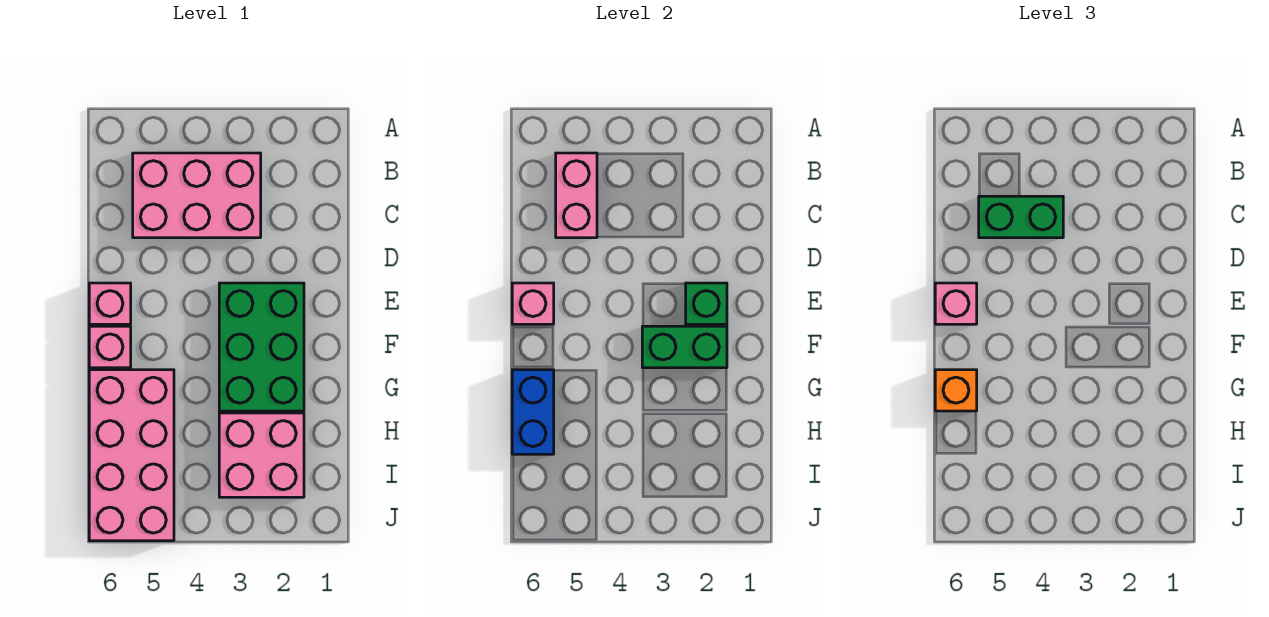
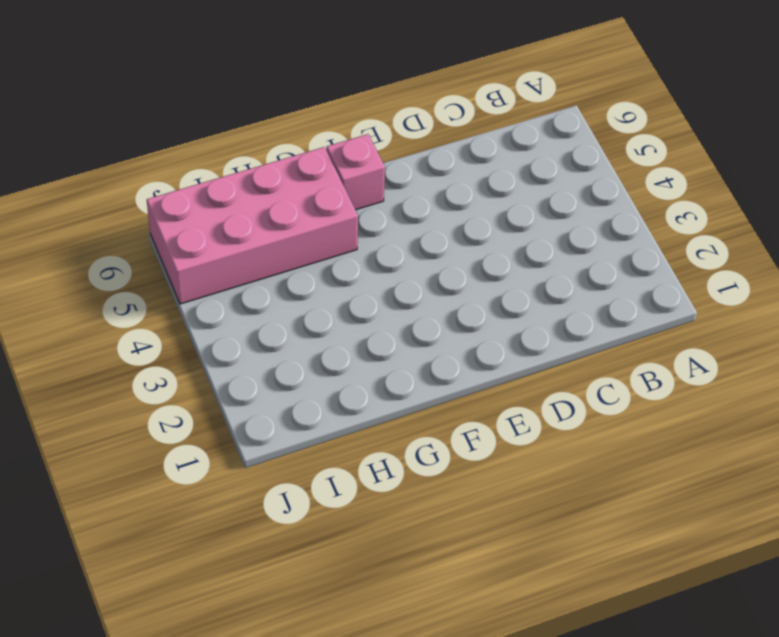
none -> pink 2x3 brick [133,153,261,238]
none -> green 2x3 brick [219,283,304,411]
none -> pink 1x1 brick [89,283,131,324]

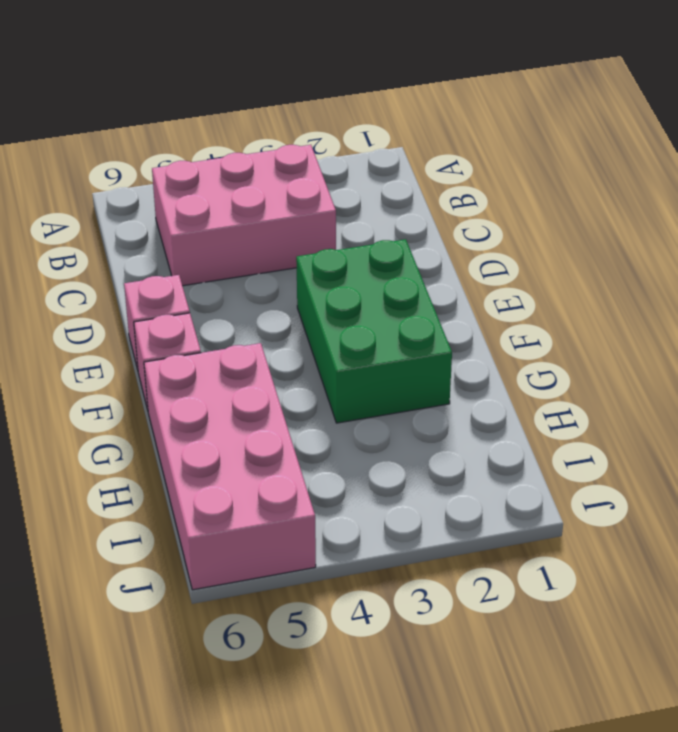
none -> pink 2x2 brick [219,413,304,497]
none -> pink 1x2 brick [556,153,597,238]
none -> green 1x1 brick [686,283,727,324]

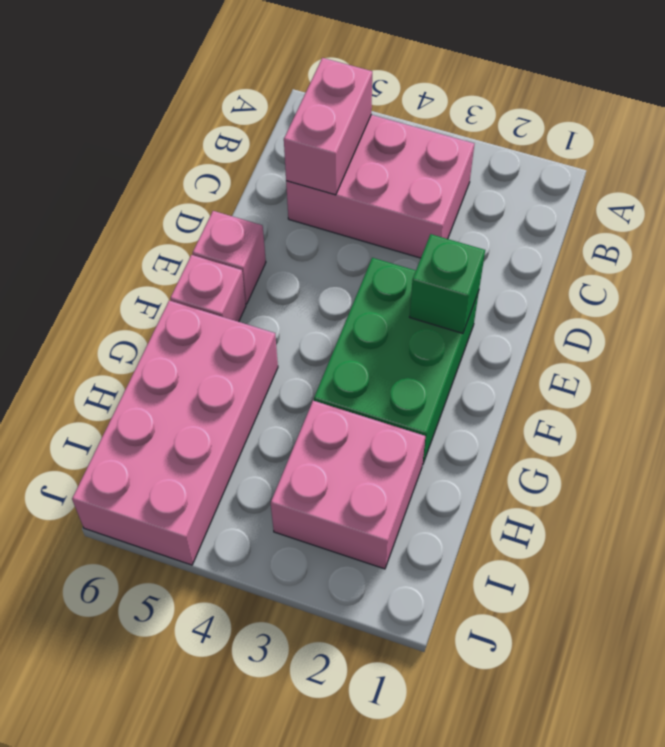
none -> pink 1x1 brick [512,283,554,324]
none -> green 1x2 brick [642,326,727,368]
none -> blue 1x2 brick [512,370,554,454]

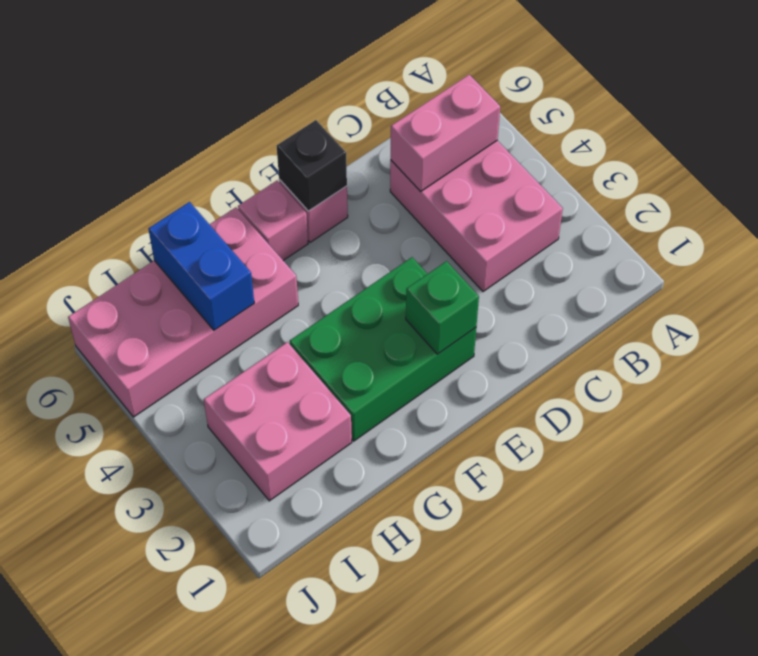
black 1x1 brick [277,120,347,211] -> pink 1x1 brick [512,283,554,324]
blue 1x2 brick [148,202,254,330] -> blue 1x2 brick turned to [512,370,554,454]
none -> green 1x2 brick [642,326,727,368]
none -> green 1x2 brick [979,196,1063,238]
none -> pink 1x1 brick [935,283,977,324]

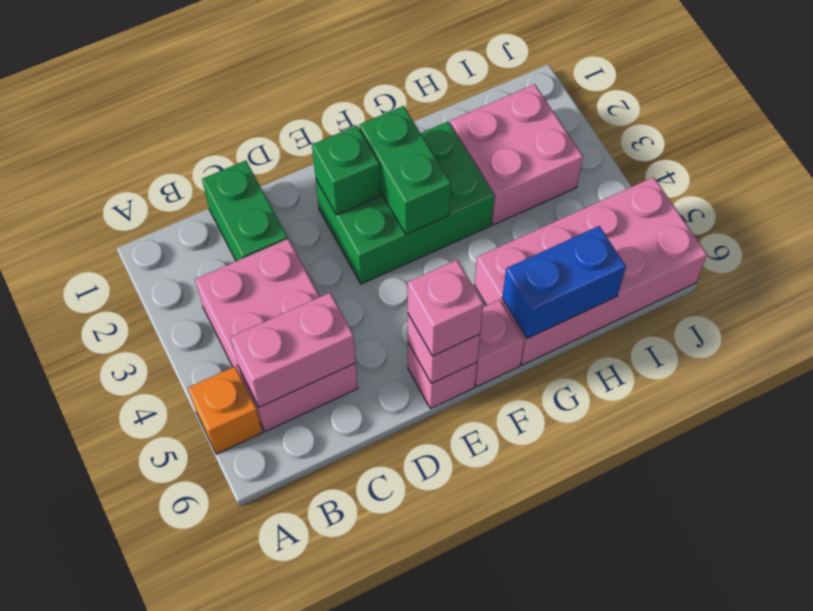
orange 1x1 brick [188,366,263,454] -> orange 1x1 brick moved to [935,370,977,411]
green 1x2 brick [202,160,288,261] -> green 1x2 brick moved to [979,196,1063,238]

